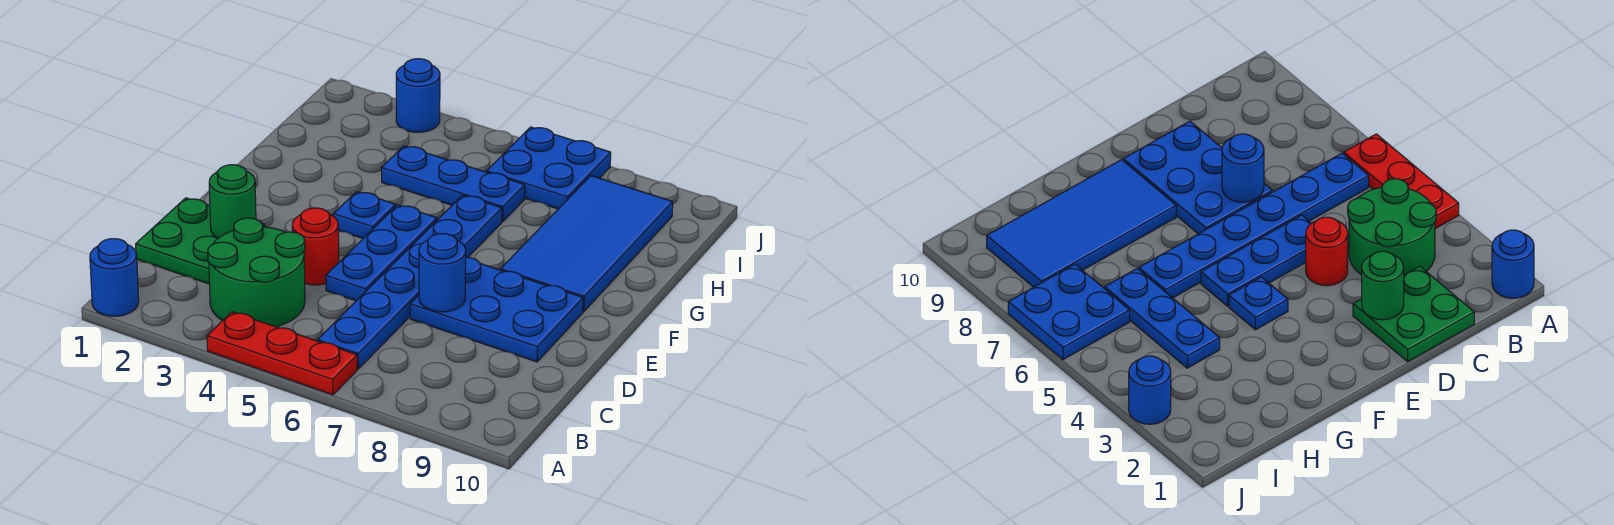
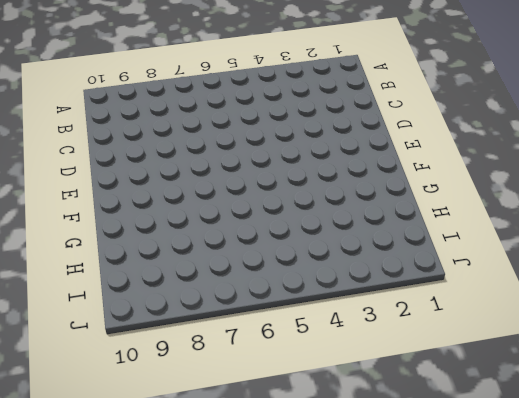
none -> blue 1x1 round brick [90,239,139,316]
none -> red 1x3 plate [207,312,357,395]
none -> green 2x2 round brick [208,218,305,327]

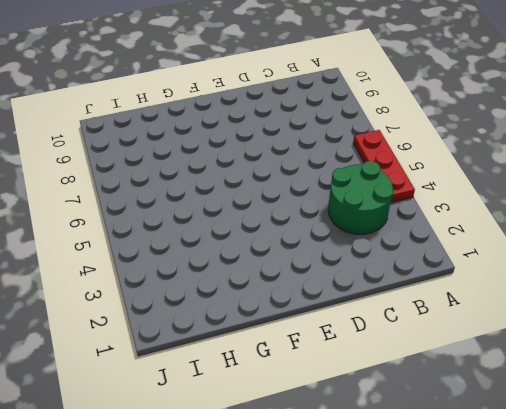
none -> blue 1x1 round brick [90,239,139,316]
none -> blue 1x6 plate [318,195,502,369]
none -> green 2x2 plate [136,198,265,284]

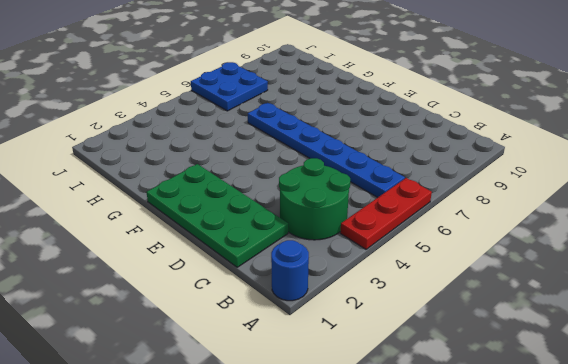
green 2x4 plate [147,164,288,267] -> green 2x2 plate [136,198,265,284]
none -> red 1x1 round brick [292,208,339,285]
none -> blue 1x3 plate [326,205,437,301]
none -> blue 2x3 plate [410,257,583,362]

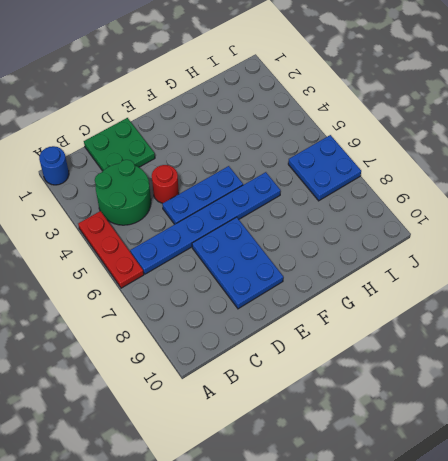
none -> blue 1x1 plate [334,192,396,238]
none -> blue 2x4 tile [501,176,673,312]
none -> blue 1x3 plate [382,146,525,222]

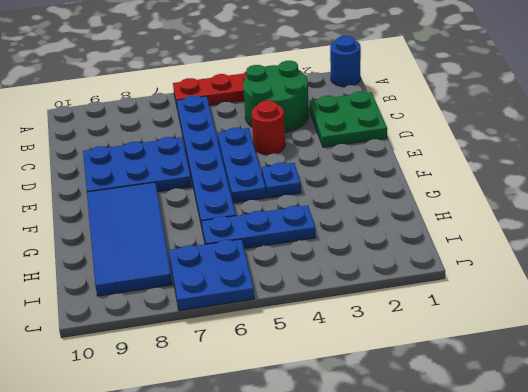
none -> blue 1x1 round brick [396,59,440,132]
none -> green 1x1 round brick [209,165,256,238]
none -> blue 1x1 round brick [419,234,466,312]

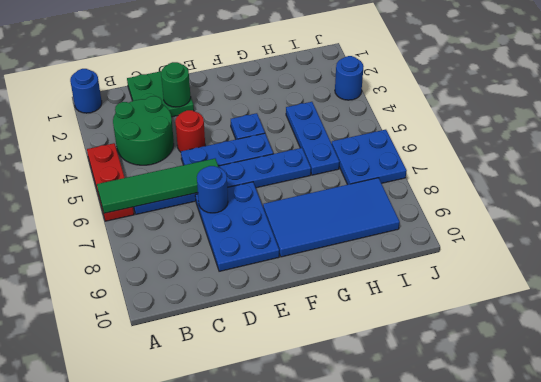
green 1x4 tile [97,159,218,213] -> none

